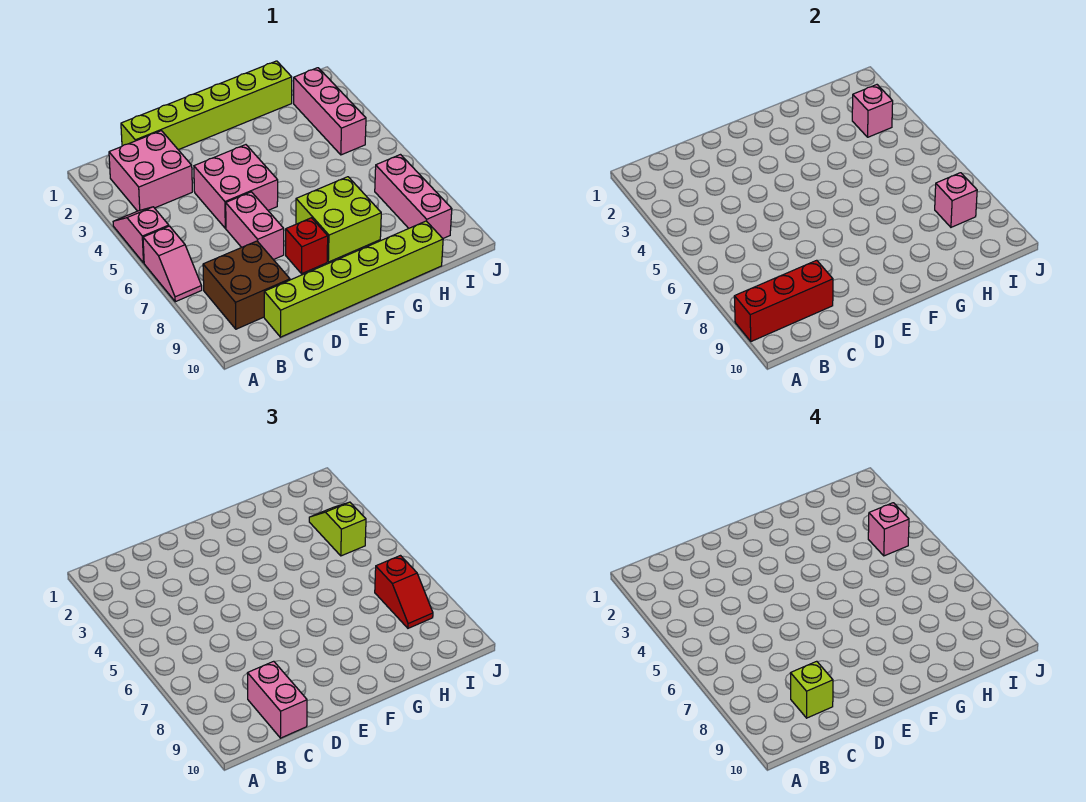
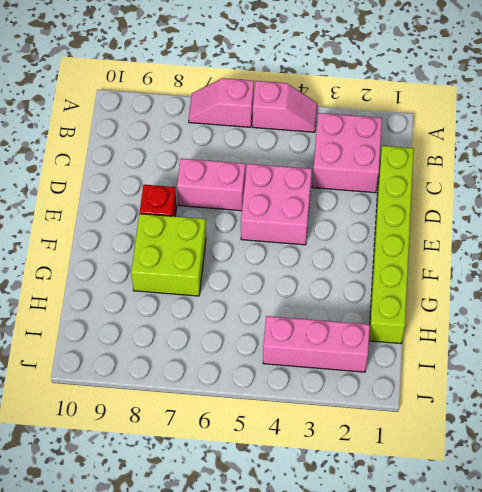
none -> brown 2x2 brick [203,241,290,329]
none -> lime 1x6 brick [264,221,443,337]
none -> pink 1x3 brick [375,155,452,238]

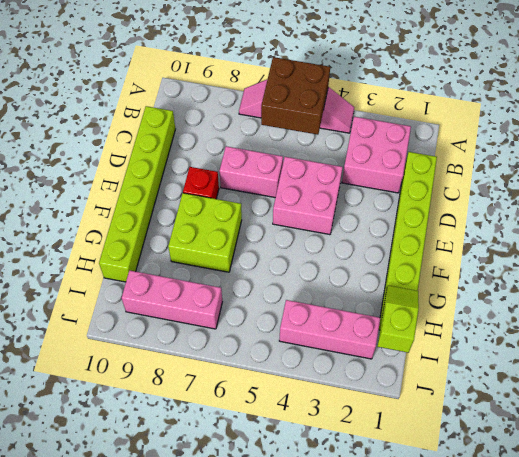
brown 2x2 brick [261,57,330,135] -> brown 2x2 brick moved to [203,241,290,329]
lime 1x2 slope [378,286,419,353] -> lime 1x2 slope turned to [309,502,366,556]
none -> red 1x3 brick [734,260,833,341]
none -> pink 1x1 brick [852,85,893,137]
none -> pink 1x1 brick [935,173,977,227]

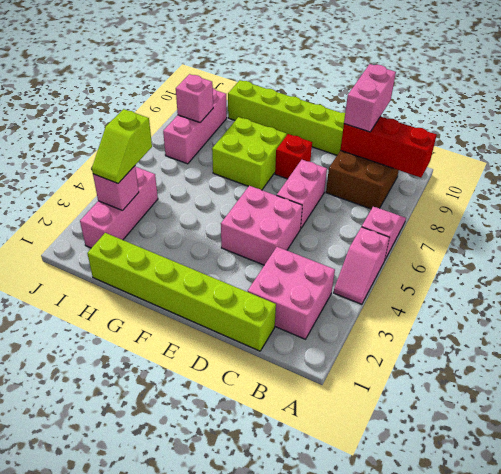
none -> red 1x2 slope [375,556,433,628]
none -> lime 1x1 brick [790,661,833,718]
none -> pink 1x1 brick [868,503,909,556]

